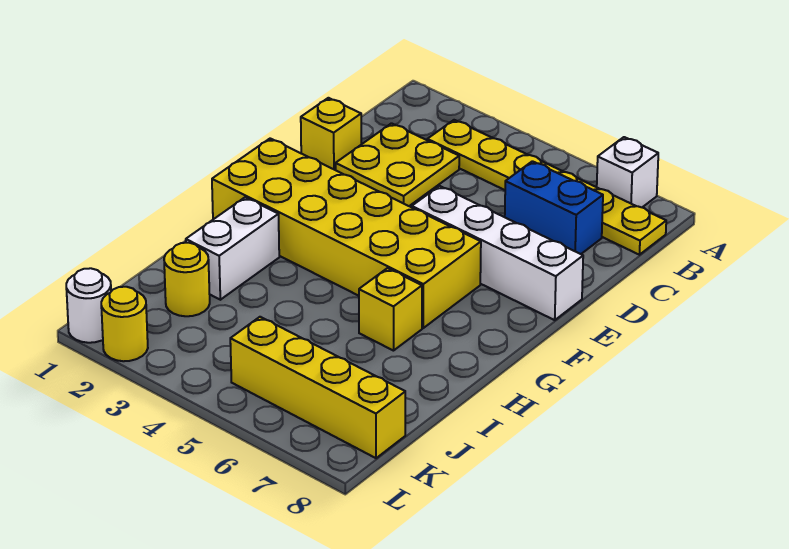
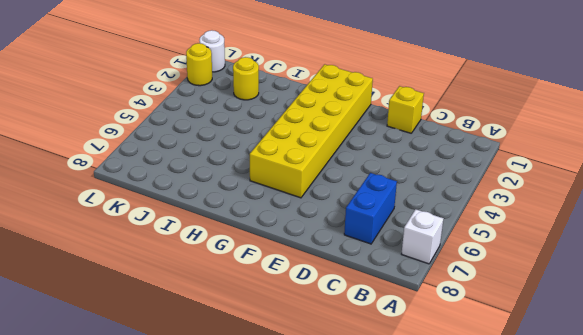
none -> yellow 1x6 plate [427,120,666,255]
none -> yellow 2x2 plate [336,123,459,206]
none -> white 1x4 brick [412,186,583,320]

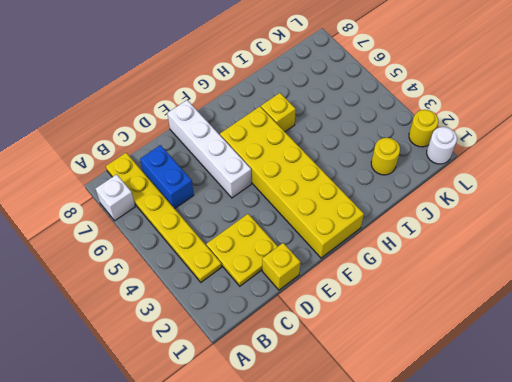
none -> white 1x2 brick [186,197,279,300]
none -> yellow 1x4 brick [230,317,405,458]

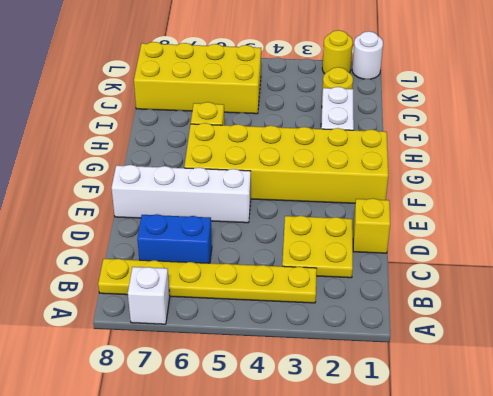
yellow 2x4 brick [134,42,261,114] -> yellow 1x4 brick [230,317,405,458]

